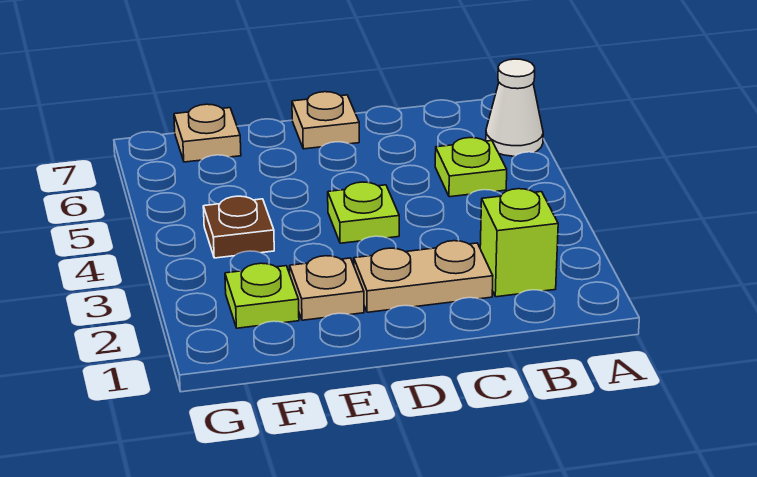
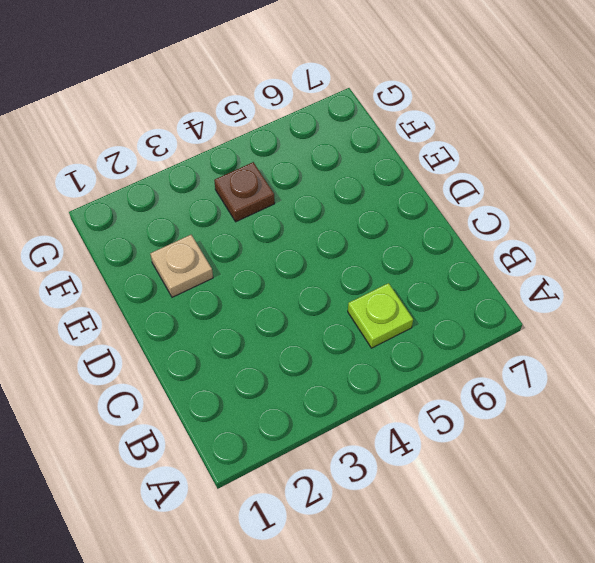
none -> white 1x1 cone [486,59,543,156]
none -> lime 1x1 brick [480,189,558,297]

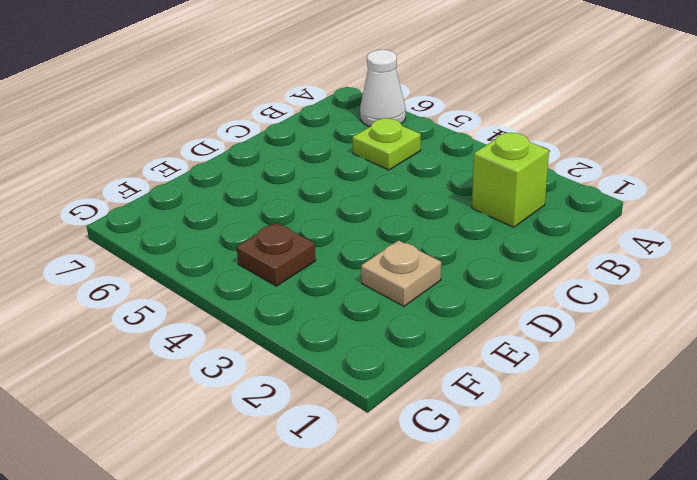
none -> tan 1x2 plate [354,241,493,312]
none -> lime 1x1 plate [328,182,399,243]

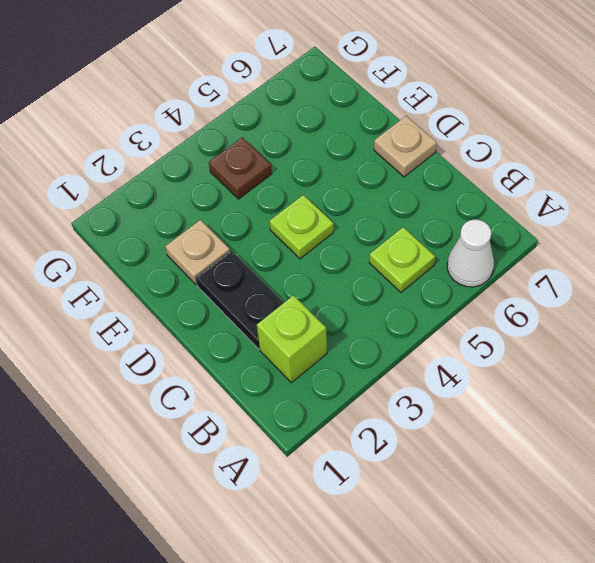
black 1x2 plate [196,251,284,349] -> tan 1x2 plate [354,241,493,312]
none -> lime 1x1 plate [225,263,299,328]
none -> tan 1x1 plate [174,104,241,162]

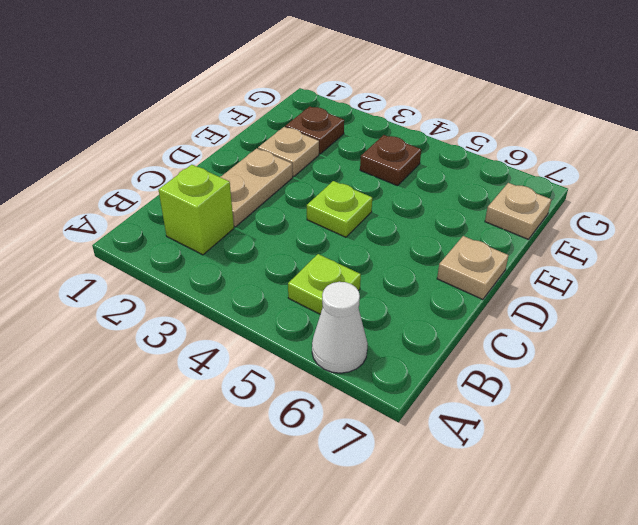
brown 1x1 plate [285,107,344,154] -> lime 1x1 plate [225,263,299,328]

